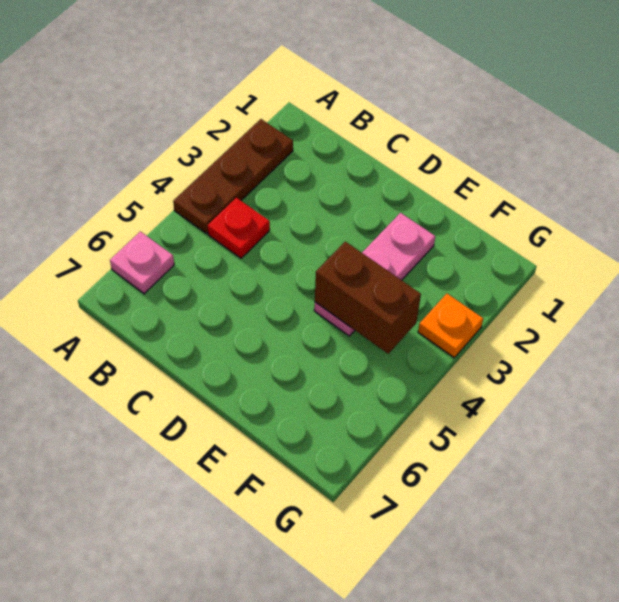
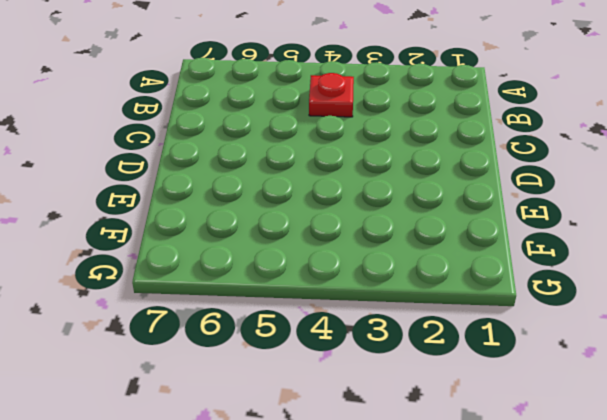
none -> brown 1x3 plate [173,119,293,234]
none -> pink 1x1 plate [110,232,174,294]

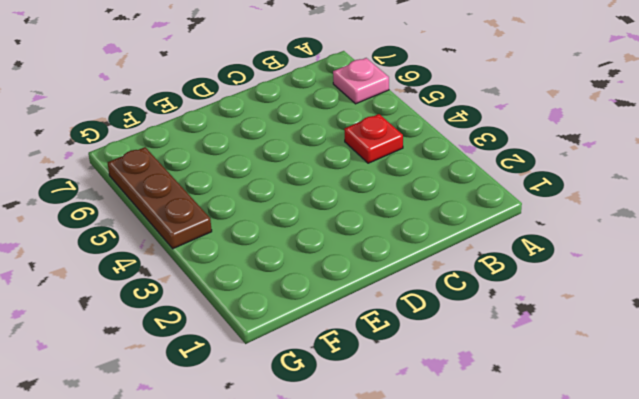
brown 1x3 plate [108,147,212,249] -> brown 1x3 plate moved to [173,119,293,234]
none -> pink 1x3 plate [314,213,435,336]
none -> orange 1x1 plate [418,294,483,358]

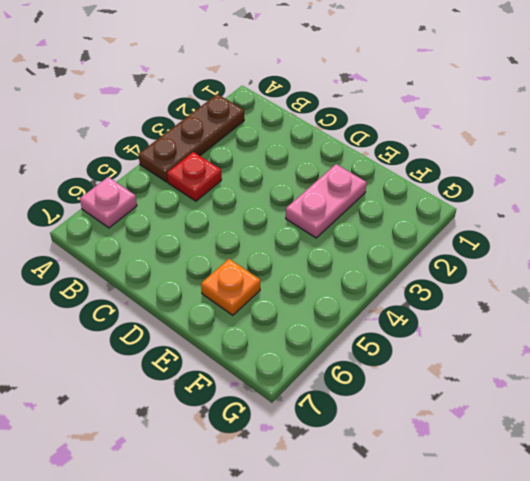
pink 1x2 plate [286,164,367,238] -> pink 1x3 plate [314,213,435,336]
orange 1x1 plate [201,259,260,315] -> orange 1x1 plate moved to [418,294,483,358]
none -> brown 1x2 brick [315,242,421,354]

